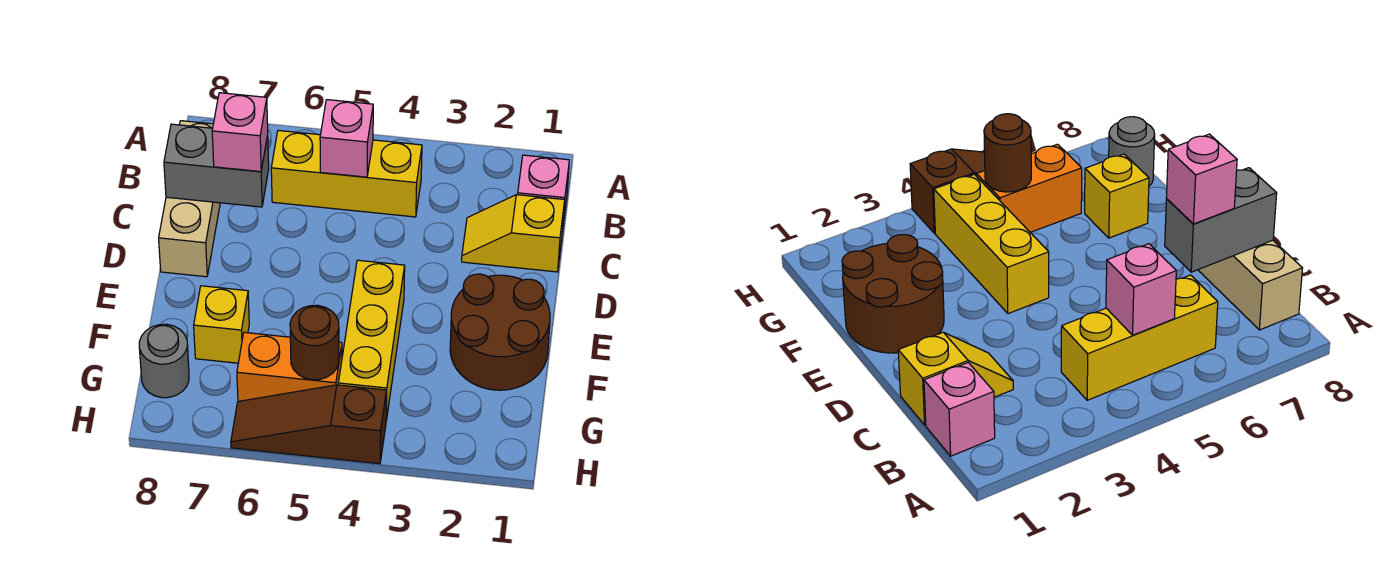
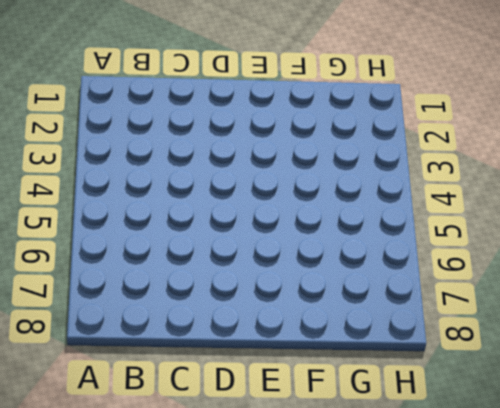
none -> pink 1x1 brick [518,155,569,224]
none -> yellow 1x3 brick [271,130,422,217]
none -> tan 1x3 brick [159,121,220,277]

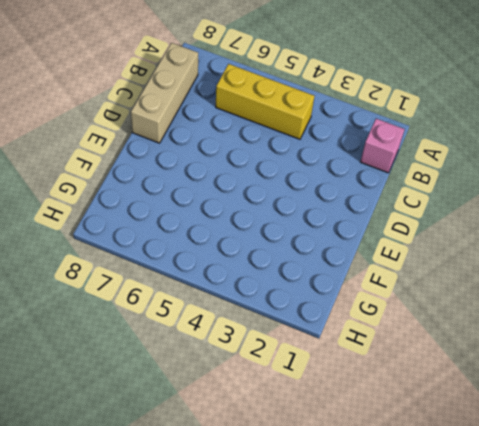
none -> yellow 1x2 slope [462,195,565,272]
none -> brown 2x2 round brick [450,274,550,390]
none -> yellow 1x3 brick [338,260,405,420]

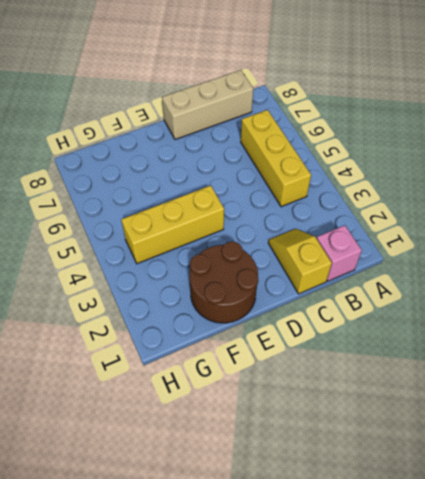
none -> yellow 1x1 brick [194,286,249,363]
none -> orange 1x2 brick [237,332,342,401]
none -> grey 1x1 round brick [139,324,189,398]

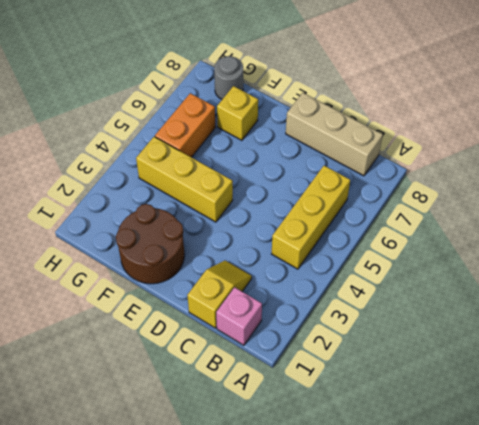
none -> brown 1x3 slope [231,385,386,464]
none -> pink 1x1 brick [320,100,373,177]
none -> grey 1x2 brick [164,124,269,207]

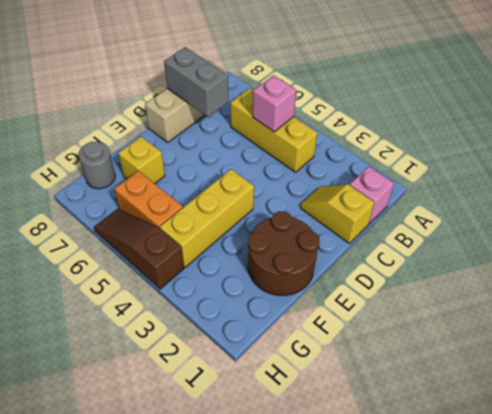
none -> brown 1x1 round brick [290,305,339,380]
none -> pink 1x1 brick [212,93,268,172]

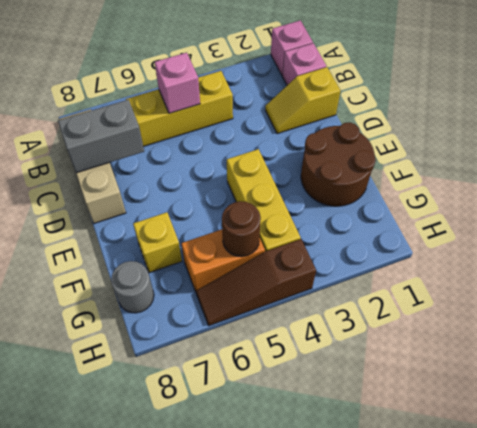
pink 1x1 brick [271,20,313,76] -> pink 1x1 brick moved to [212,93,268,172]

